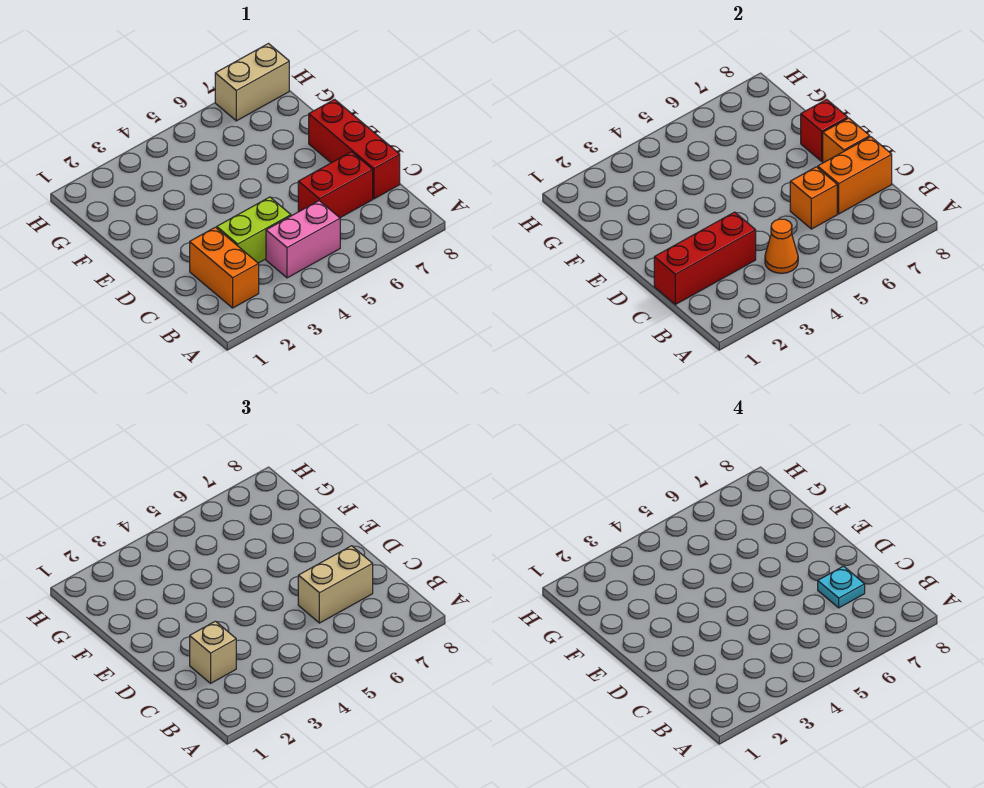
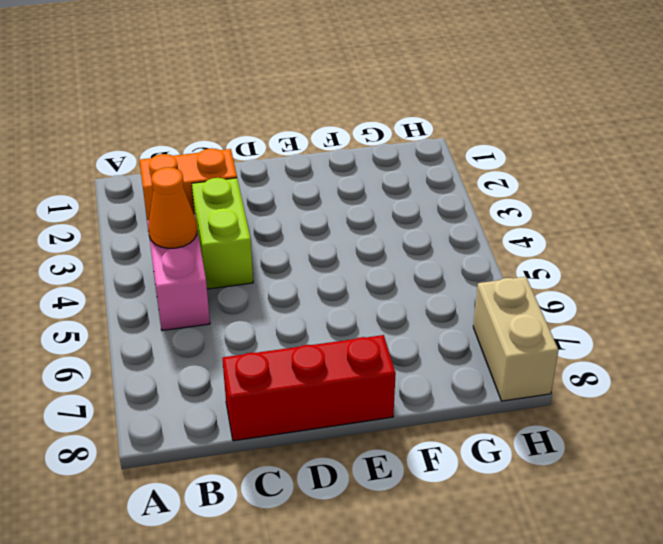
none -> red 1x2 brick [298,152,373,218]
none -> red 1x3 brick [654,212,756,304]
none -> orange 1x1 brick [790,167,837,229]

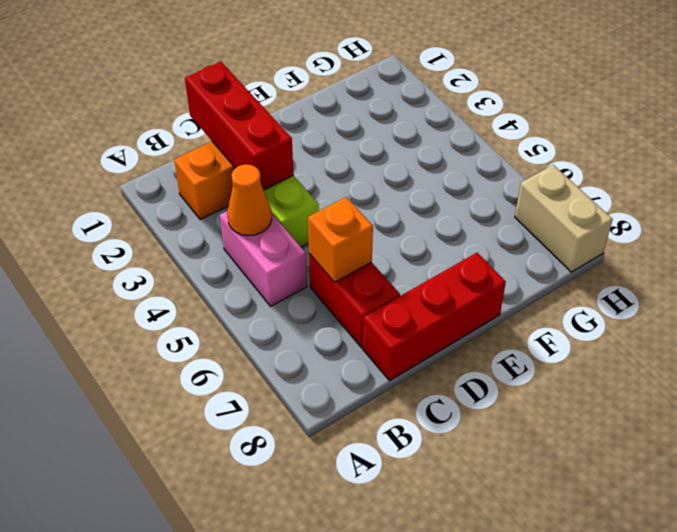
none -> orange 1x2 brick [817,137,892,214]
none -> orange 1x1 brick [823,118,870,163]
none -> red 1x1 brick [801,99,848,161]

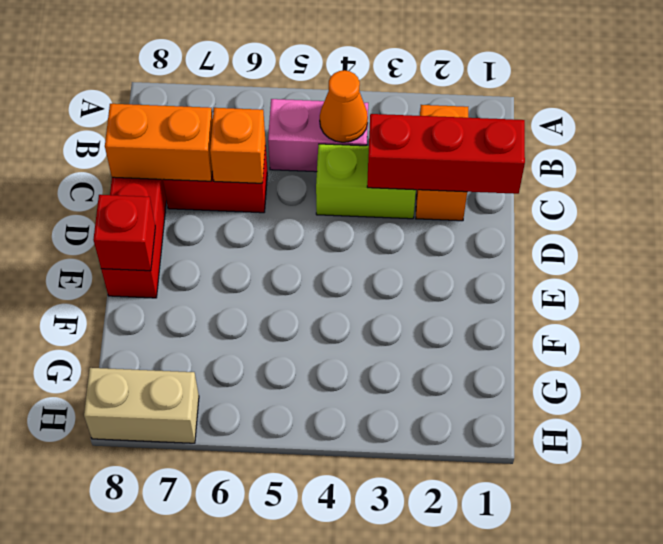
none -> orange 1x1 brick [823,118,870,163]
none -> tan 1x1 brick [190,621,236,683]
none -> tan 1x2 brick [298,546,373,623]

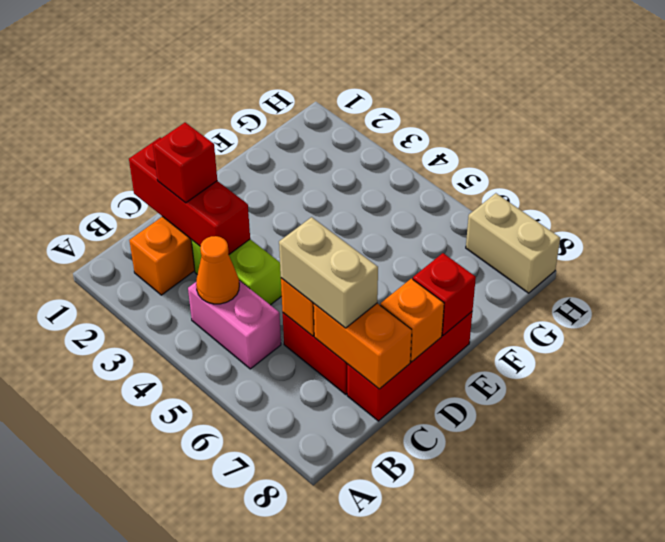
red 1x1 brick [153,122,217,203] -> tan 1x1 brick [190,621,236,683]
none -> cyan 1x1 plate [818,566,865,608]

